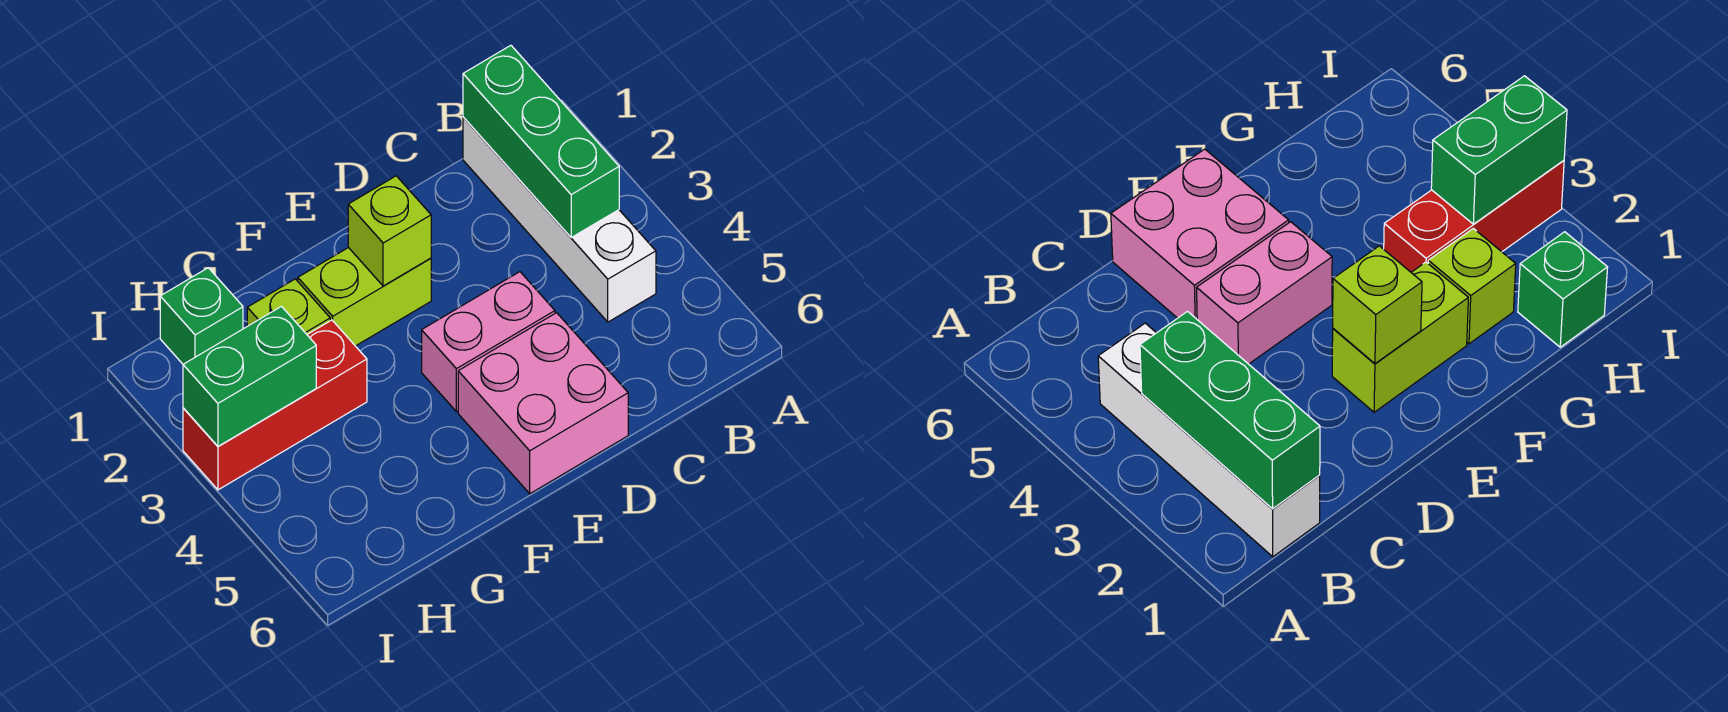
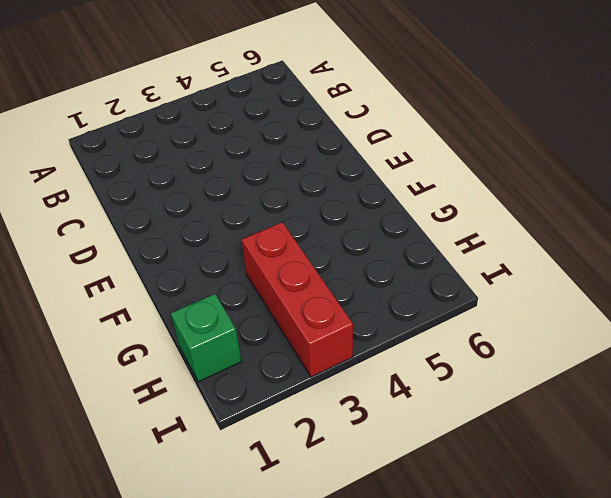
none -> white 1x4 brick [463,117,656,322]
none -> pink 1x2 brick [422,272,555,412]

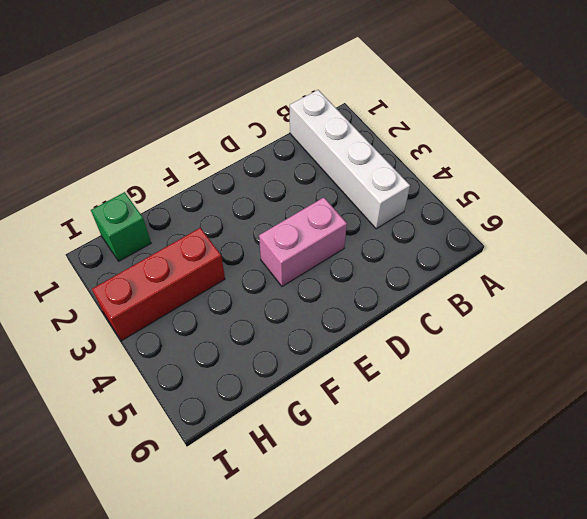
none -> pink 2x2 brick [458,313,628,494]
none -> lime 1x2 brick [298,247,431,346]

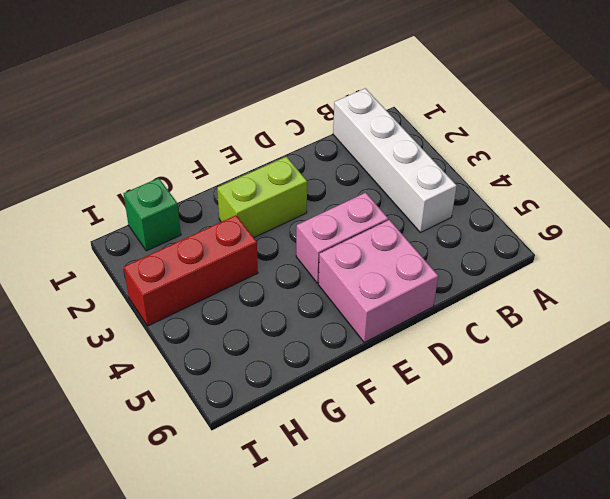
none -> lime 1x1 brick [247,279,330,334]
none -> green 1x3 brick [463,45,619,237]

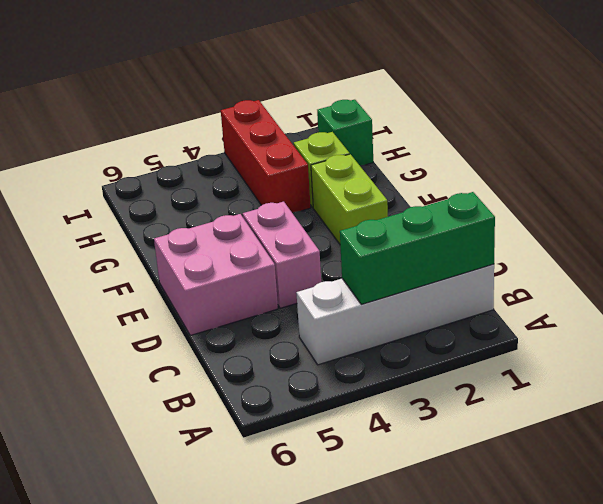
none -> lime 1x1 brick [348,176,431,286]
none -> green 1x2 brick [183,307,316,446]

